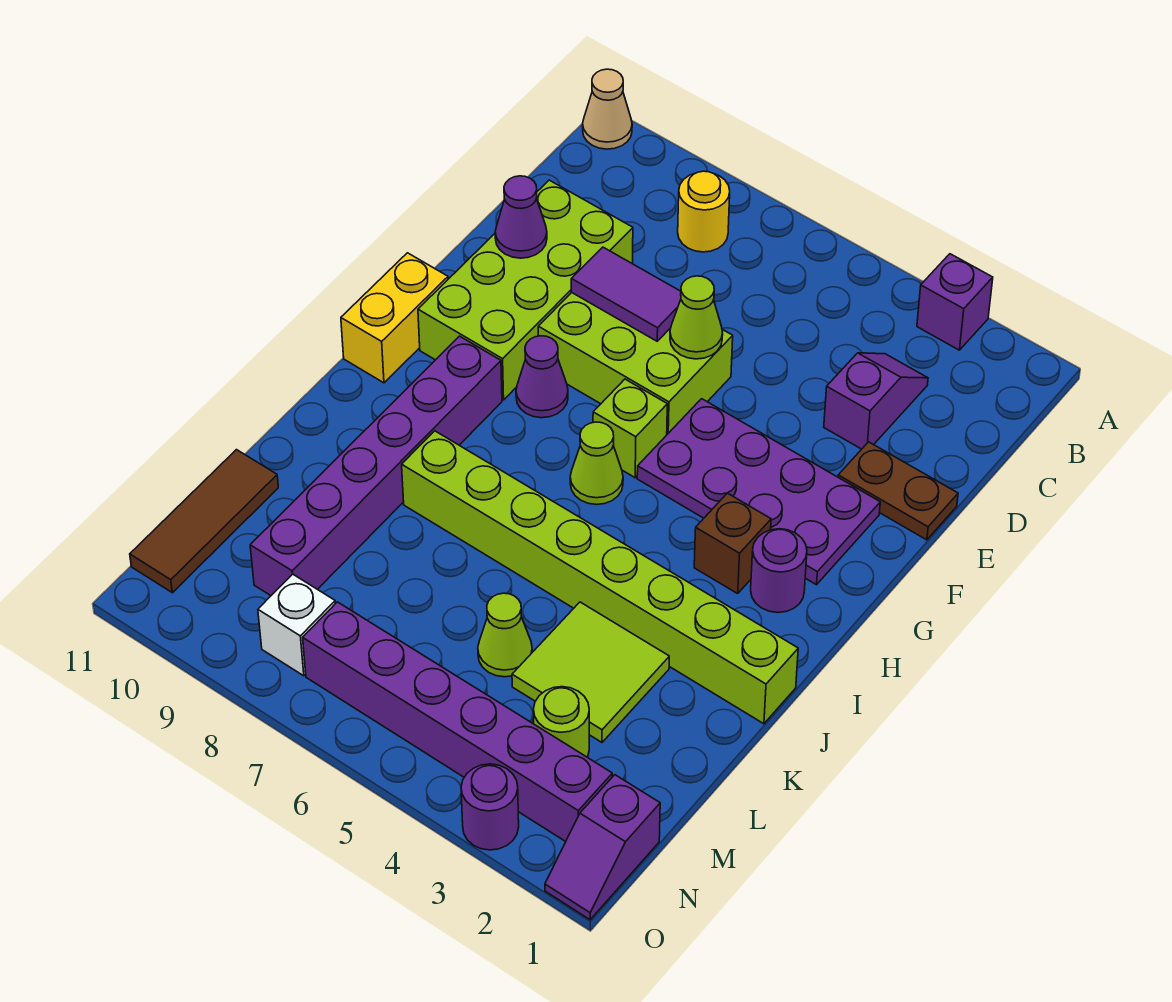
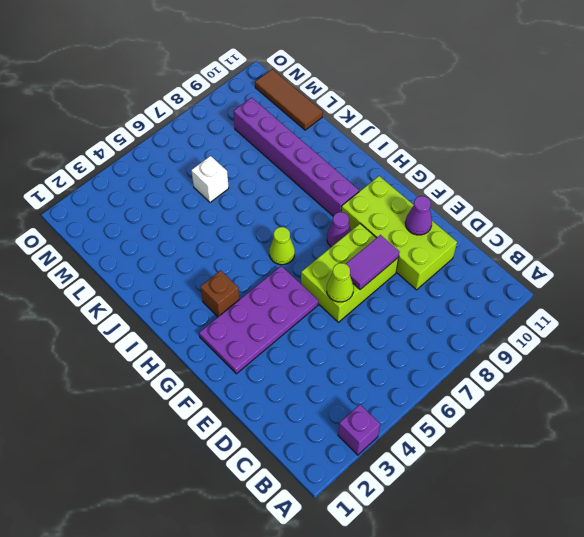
white 1x1 brick [191,156,229,202] -> white 1x1 brick moved to [258,574,335,676]
none -> tan 1x1 cone [583,69,632,149]
none -> yellow 1x1 round brick [678,171,730,252]
none -> purple 1x2 slope [824,353,928,449]

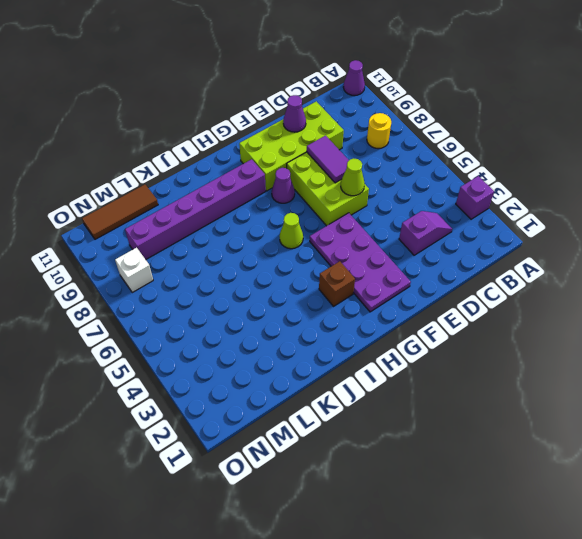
purple 1x1 cone [343,60,365,96] -> tan 1x1 cone [583,69,632,149]
none -> brown 1x2 plate [838,442,958,540]
none -> lime 1x1 brick [593,379,667,478]
none -> yellow 1x2 brick [341,253,448,383]

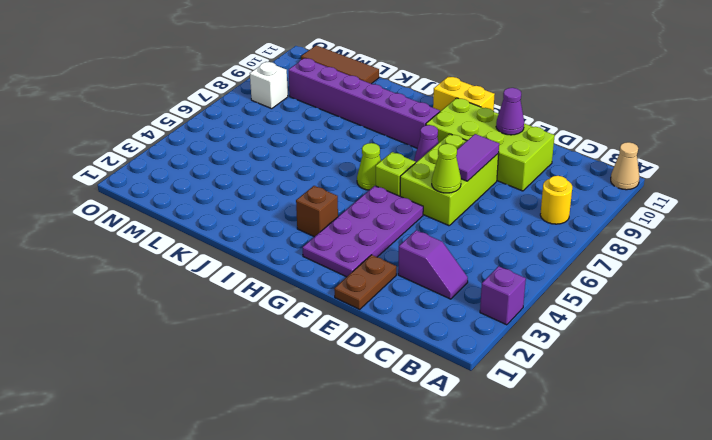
none -> purple 1x1 round brick [751,529,807,613]
none -> lime 1x8 brick [402,431,798,724]
none -> lime 2x2 tile [512,602,669,742]

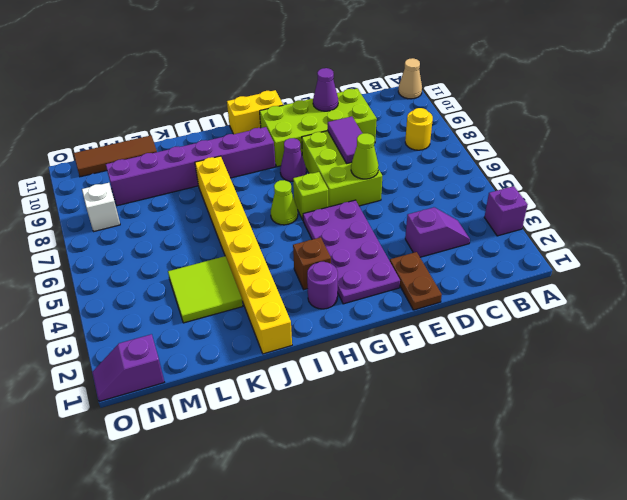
yellow 1x8 brick [195,156,292,354] -> lime 1x8 brick [402,431,798,724]
none -> lime 1x1 cone [478,593,532,677]
none -> lime 1x1 round brick [533,687,589,757]
none -> purple 1x6 brick [303,602,612,842]

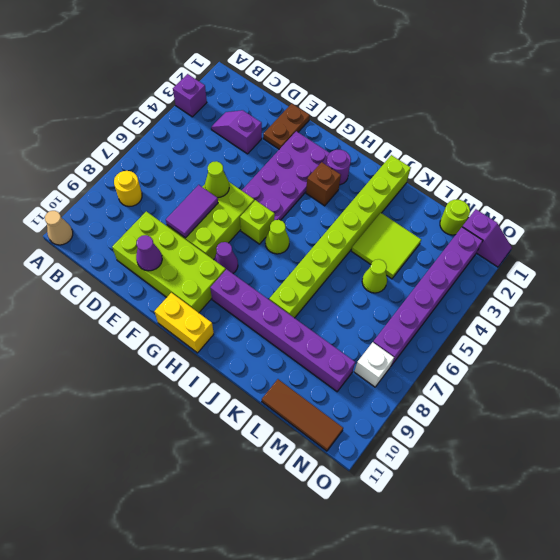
lime 1x1 round brick [440,200,470,235] -> lime 1x1 round brick moved to [533,687,589,757]
none -> purple 1x1 round brick [461,764,519,850]

